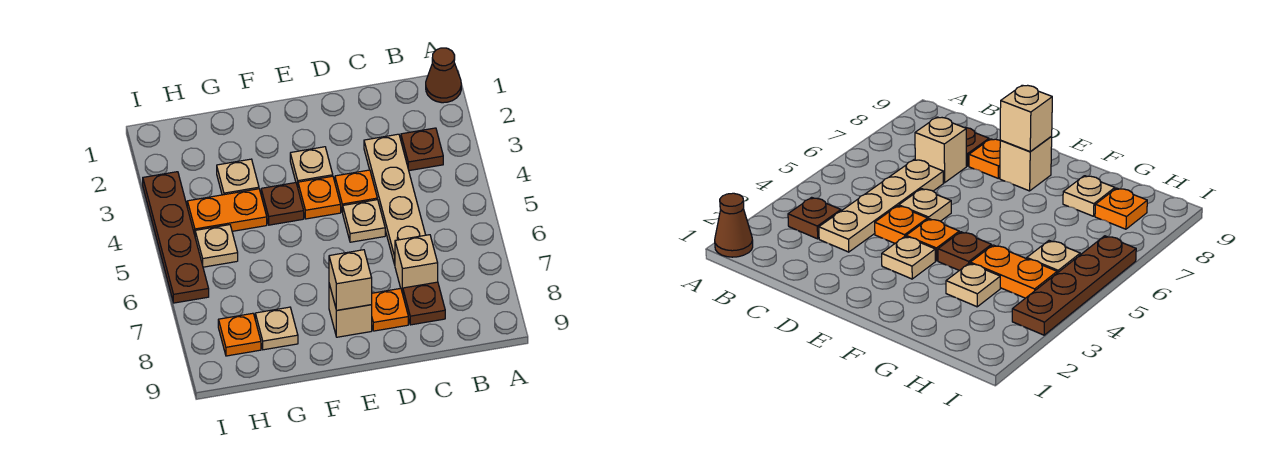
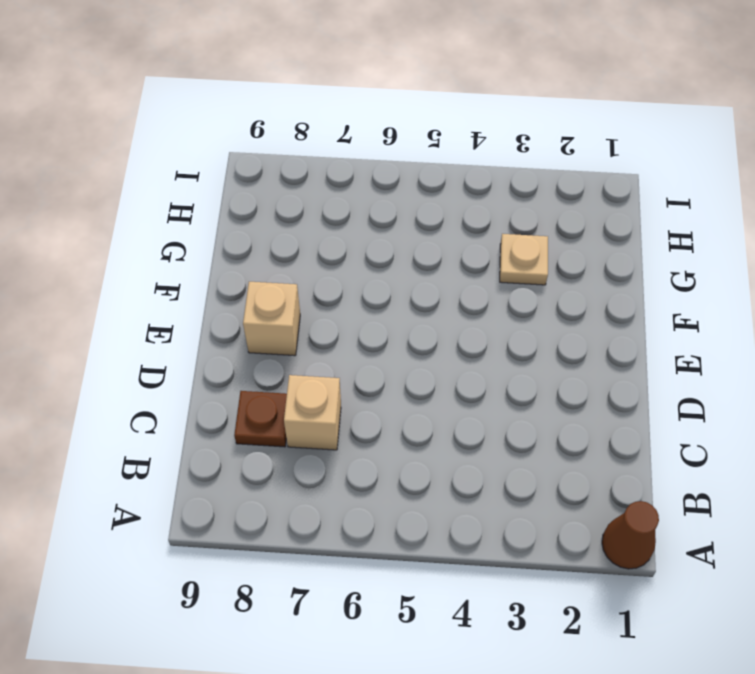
none -> brown 1x1 plate [401,128,443,171]
none -> tan 1x4 plate [364,134,425,265]
none -> orange 1x1 plate [335,170,377,212]

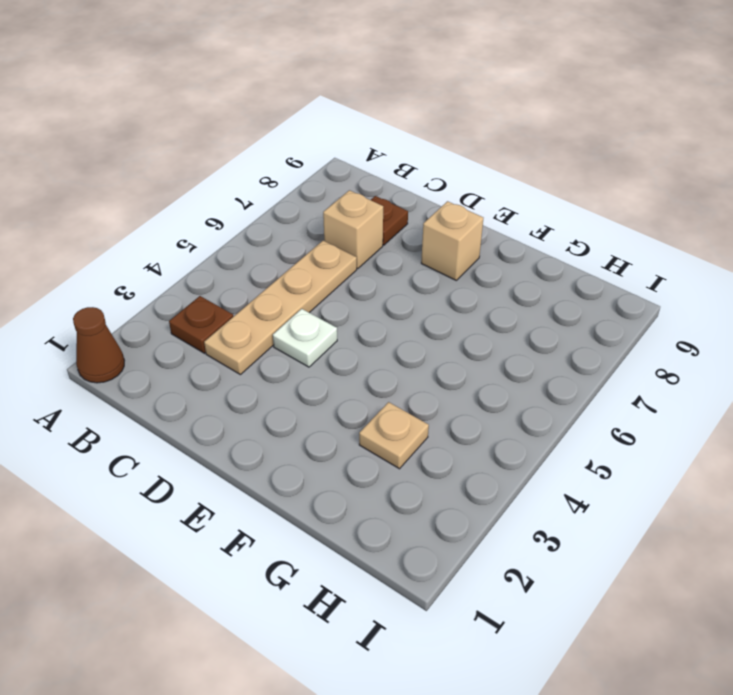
white 1x1 plate [273,309,337,367] -> orange 1x1 plate [335,170,377,212]
none -> tan 1x1 plate [342,200,385,242]
none -> orange 1x1 plate [372,288,408,331]
none -> tan 1x1 plate [290,147,333,187]

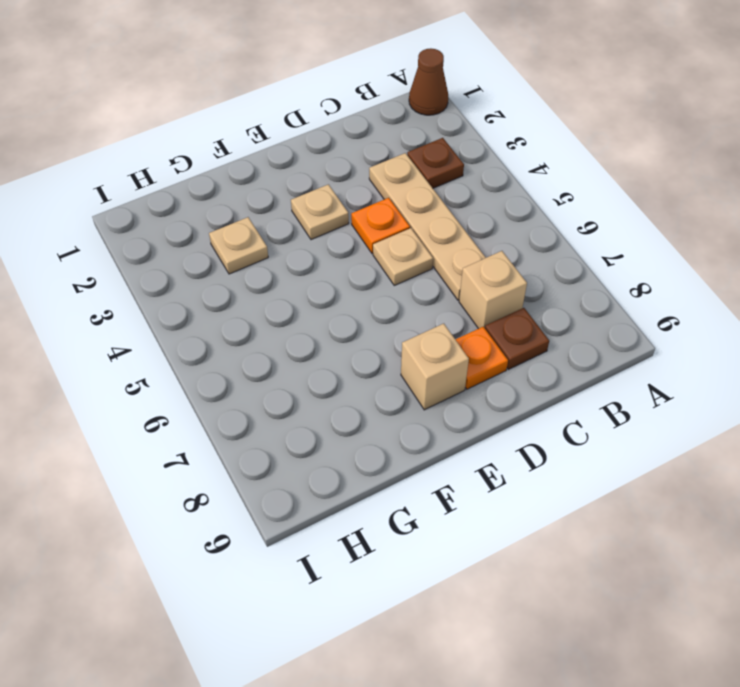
none -> orange 1x1 plate [298,176,341,219]
none -> brown 1x1 plate [261,183,304,225]
none -> orange 1x2 plate [187,189,267,234]

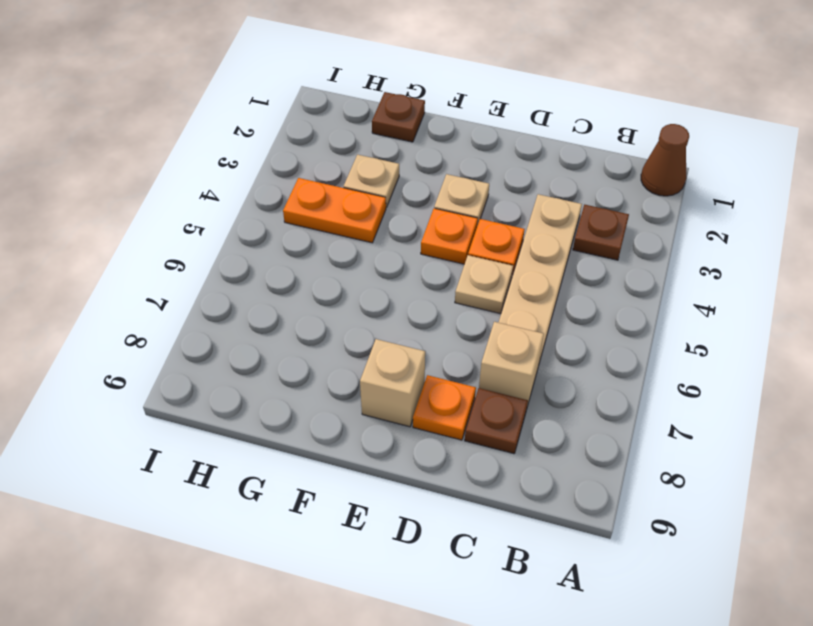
brown 1x1 plate [372,92,425,142] -> brown 1x1 plate moved to [261,183,304,225]
none -> tan 1x1 plate [255,307,298,350]
none -> tan 1x1 plate [195,225,238,267]
none -> orange 1x1 plate [218,313,261,356]

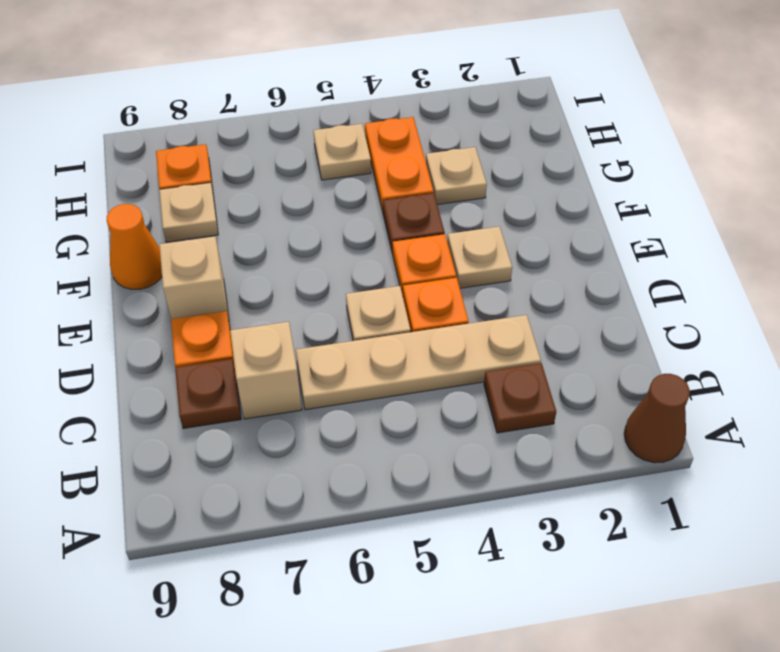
orange 1x1 cone [107,204,162,289] -> none
none -> brown 1x4 plate [143,172,209,303]
none -> tan 1x1 brick [329,250,372,310]

